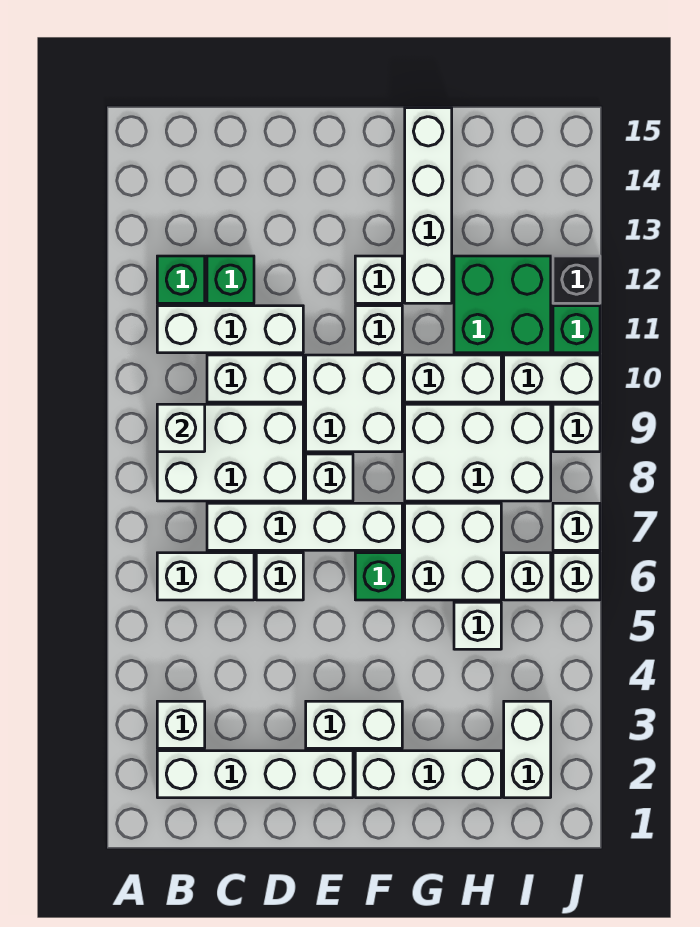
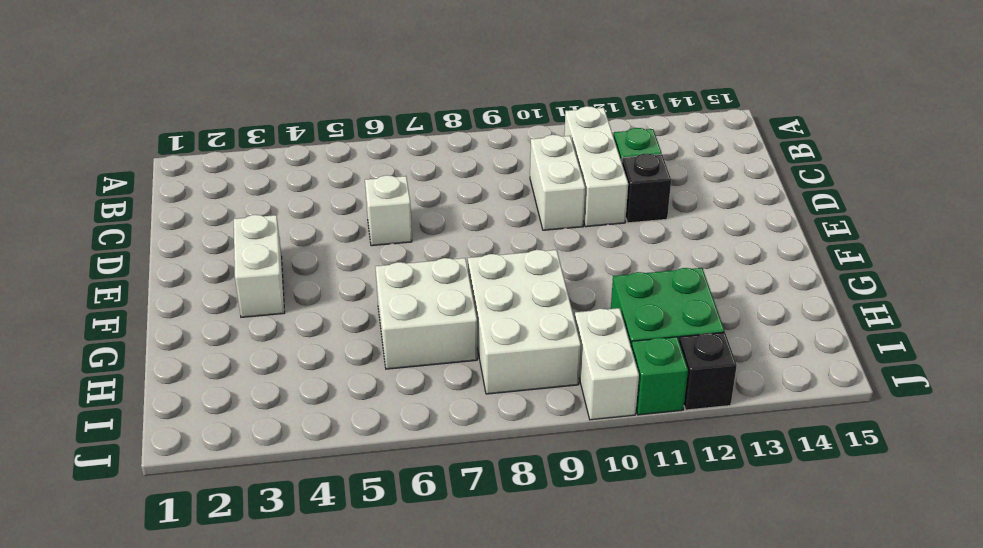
black 1x1 brick [622,154,671,223] -> none
none -> white 1x4 brick [157,751,353,798]
none -> white 1x1 brick [157,701,205,748]
none -> white 1x2 brick [157,553,254,600]
none -> white 2x3 brick [157,404,303,501]

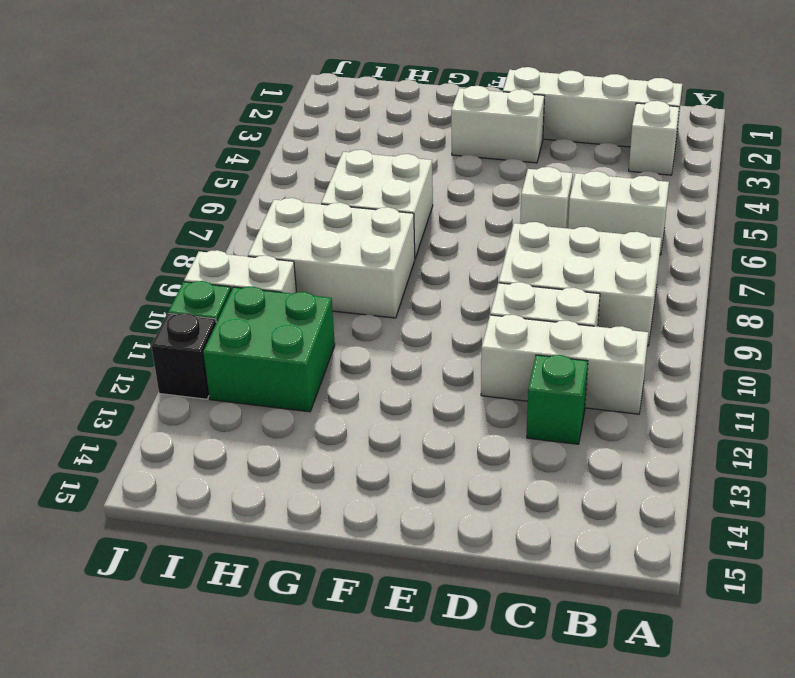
none -> green 1x1 brick [157,256,205,303]
none -> white 1x4 brick [207,503,402,550]
none -> white 1x1 brick [306,454,353,501]
none -> white 2x2 brick [306,355,402,452]

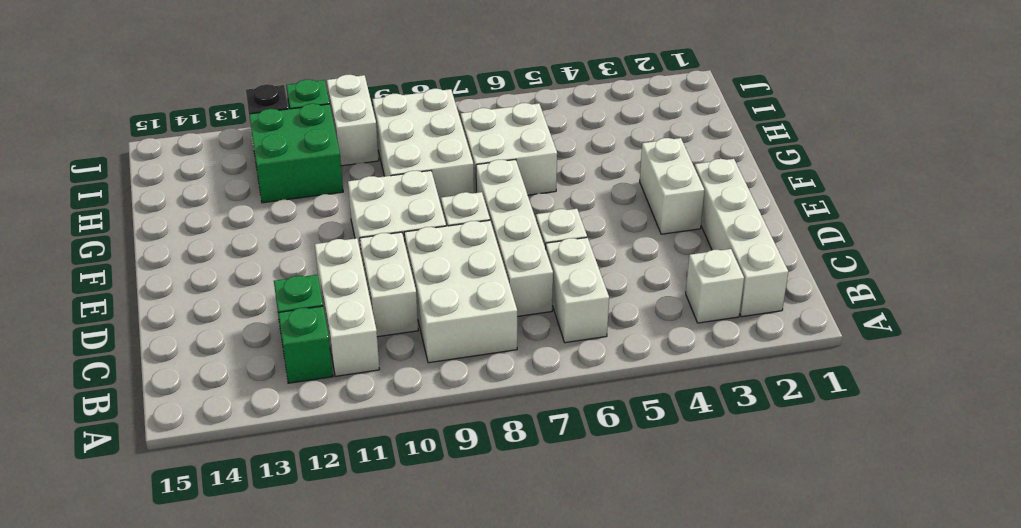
none -> white 1x3 brick [355,751,501,798]
none -> green 1x1 brick [355,553,402,600]
none -> white 1x1 brick [355,306,402,353]
none -> white 1x1 brick [355,256,402,303]

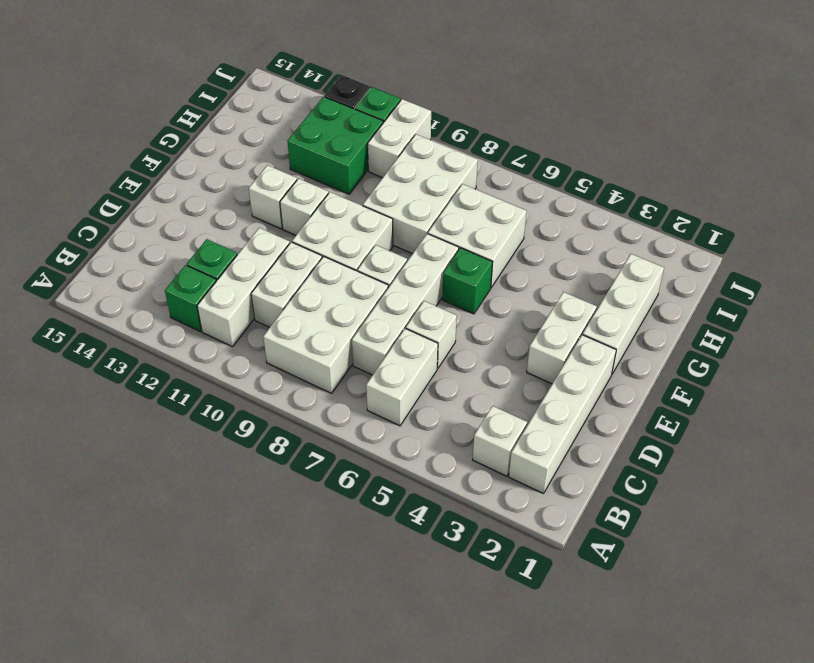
none -> white 1x2 brick [405,355,501,402]
none -> white 1x4 brick [405,108,452,303]
none -> white 1x1 brick [454,602,501,649]
none -> white 1x2 brick [504,701,551,798]

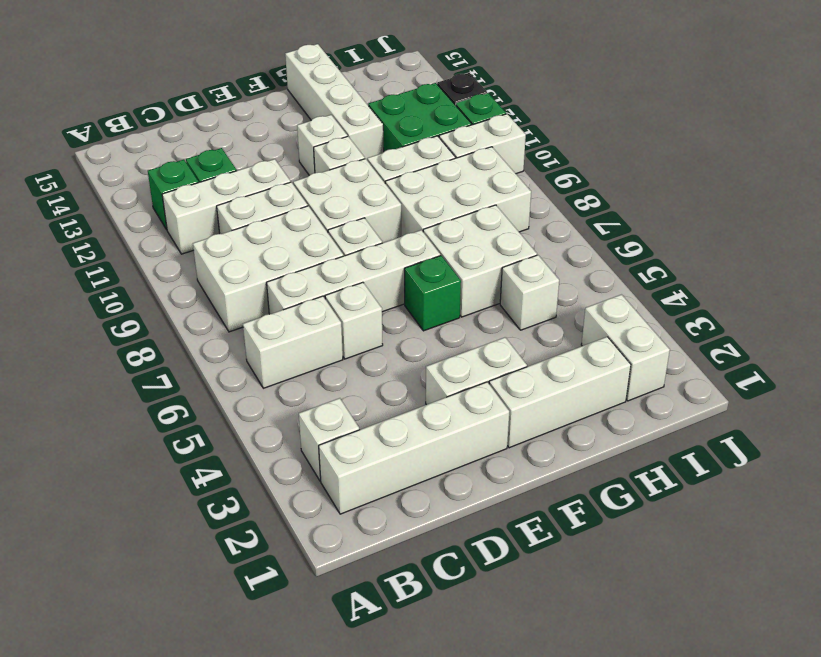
none -> white 1x1 brick [504,553,551,600]
none -> white 1x1 brick [553,553,600,600]
none -> white 1x1 brick [553,503,600,550]
none -> white 1x1 brick [553,404,600,452]

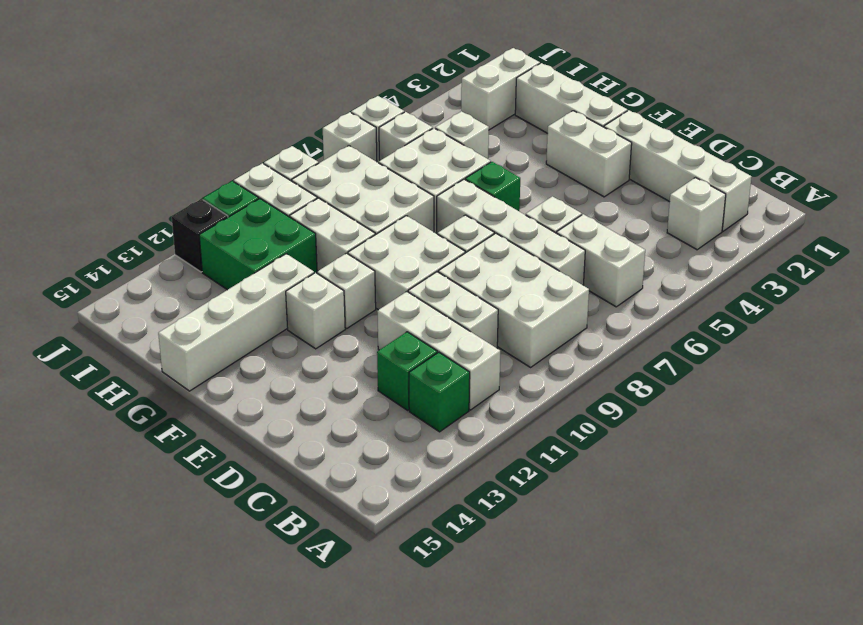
none -> white 1x1 brick [157,404,205,452]

